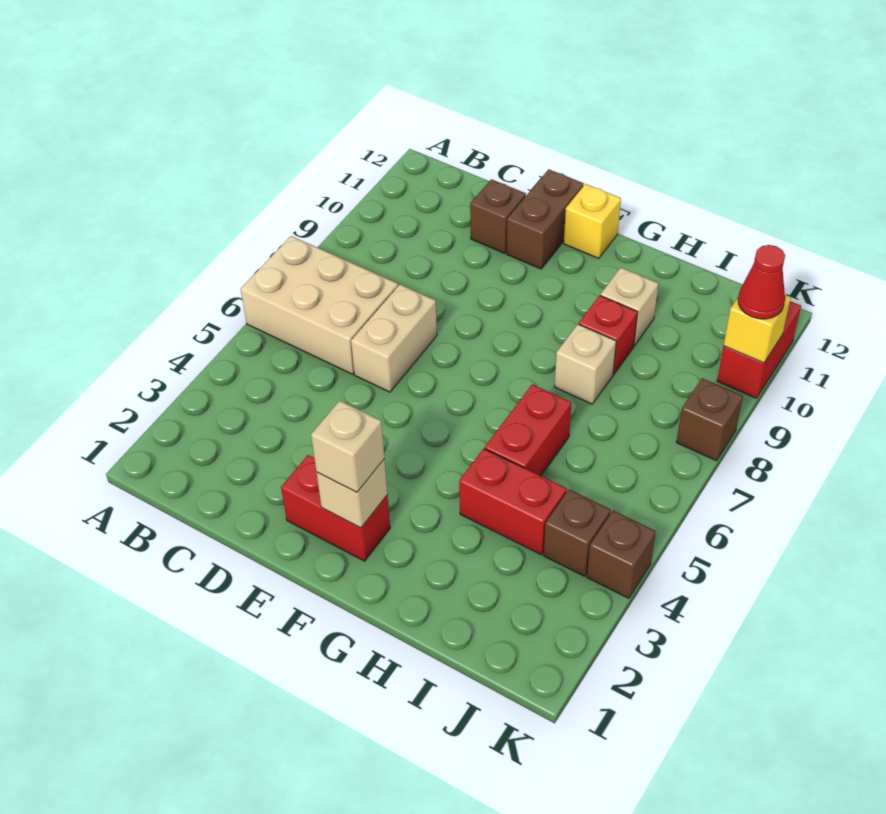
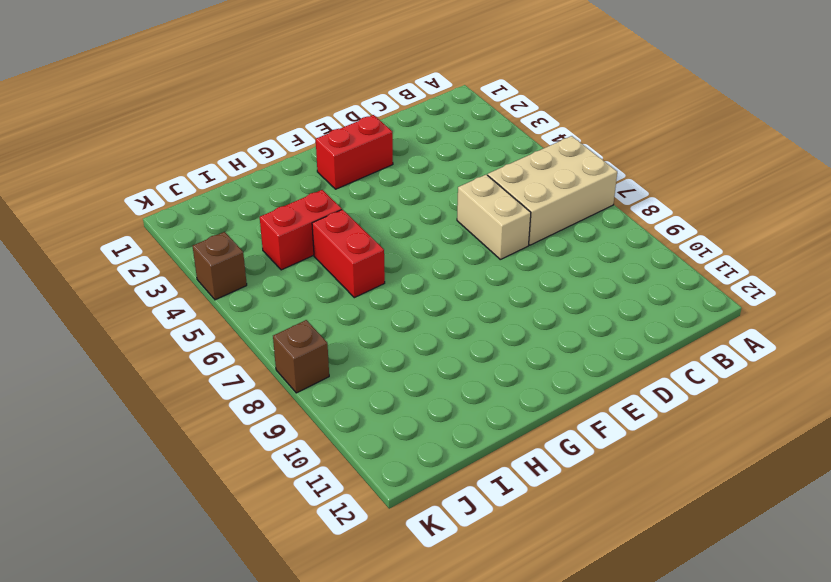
none -> brown 1x1 brick [470,179,526,253]
none -> brown 1x2 brick [507,169,584,269]
none -> yellow 1x1 brick [564,184,621,259]

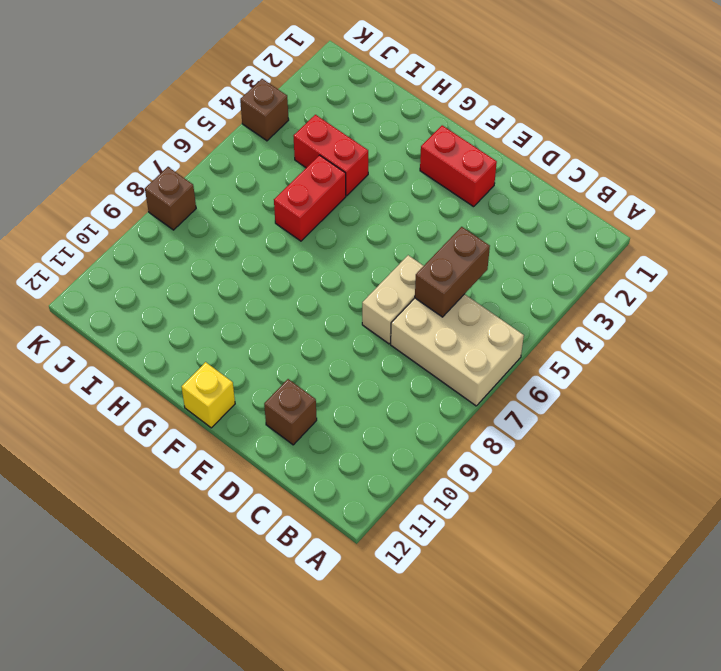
brown 1x2 brick [415,227,490,317] -> brown 1x2 brick moved to [507,169,584,269]
none -> tan 1x1 brick [555,324,616,404]
none -> red 1x1 brick [579,295,638,374]
none -> tan 1x1 brick [600,268,658,345]

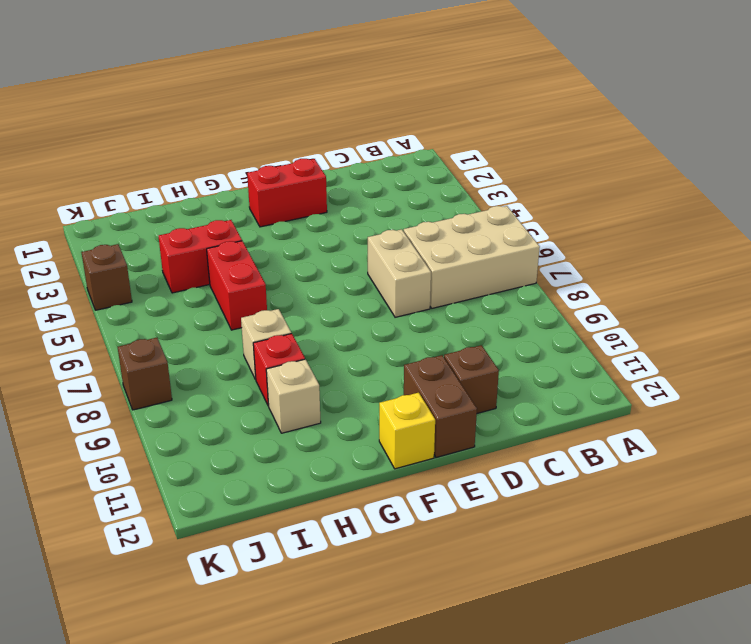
none -> brown 1x1 brick [544,490,611,576]
none -> red 1x2 brick [717,301,801,398]
none -> tan 1x1 brick [317,460,387,528]

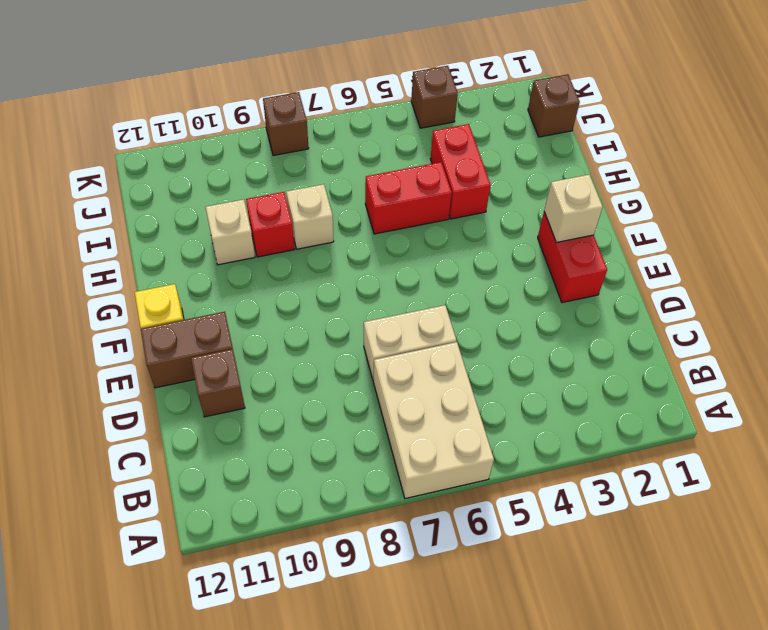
brown 1x1 brick [528,74,580,137] -> brown 1x1 brick moved to [544,490,611,576]
none -> red 1x2 brick [717,301,801,398]
none -> yellow 1x1 brick [724,295,791,363]
none -> tan 1x1 brick [311,401,384,492]

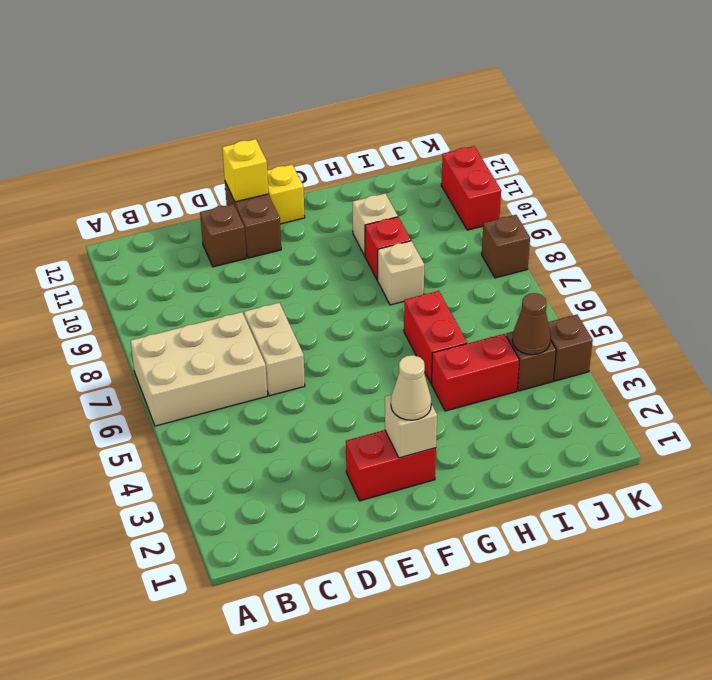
yellow 1x1 brick [222,139,268,202] -> yellow 1x1 brick moved to [724,295,791,363]
tan 1x1 cone [391,355,431,420] -> tan 1x1 brick [311,401,384,492]
brown 1x1 cone [512,293,551,355] -> none
none -> red 1x1 cone [738,245,785,319]

